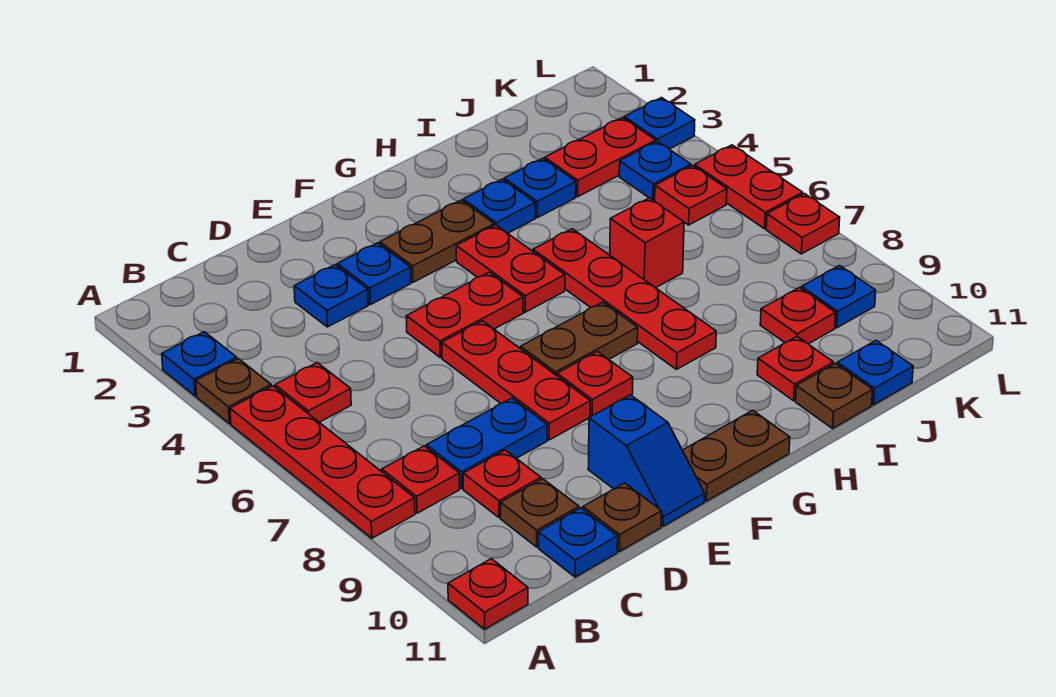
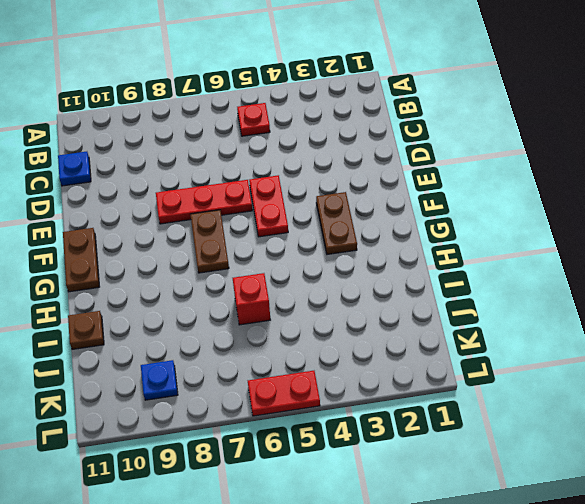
none -> blue 1x1 plate [162,332,237,396]
none -> brown 1x1 plate [196,359,271,423]
none -> red 1x4 plate [230,386,415,538]
none -> red 1x1 plate [448,559,528,629]

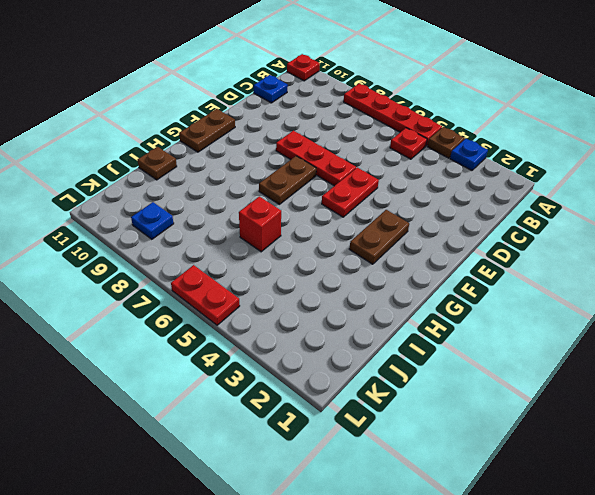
none -> red 1x1 plate [382,446,460,513]
none -> blue 1x2 plate [427,398,547,488]
none -> red 1x1 plate [463,450,541,518]
none -> brown 1x1 plate [501,479,579,547]

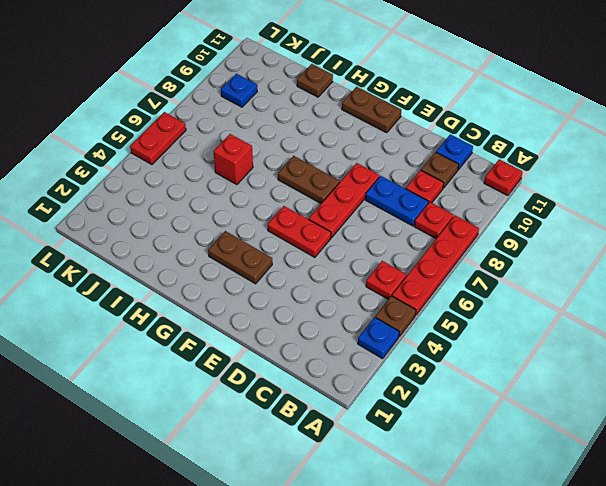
none -> blue 1x1 plate [294,265,368,327]
none -> brown 1x1 plate [583,483,662,552]
none -> blue 1x1 plate [337,243,411,305]
none -> blue 1x2 slope [588,395,705,526]

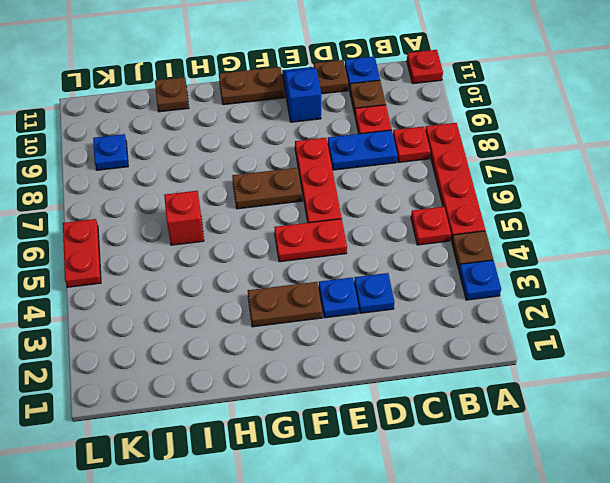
none -> red 1x1 plate [557,352,633,416]
none -> red 1x2 plate [456,225,565,312]
none -> blue 1x1 plate [463,179,535,233]
none -> red 1x4 plate [533,229,716,369]

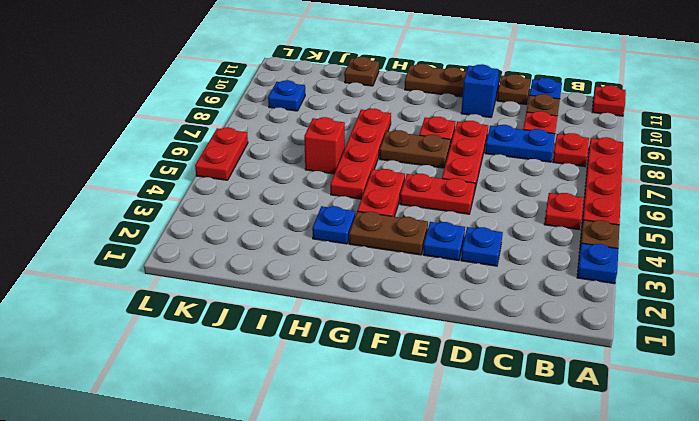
none -> blue 1x1 plate [504,158,576,218]
none -> red 1x1 plate [757,337,834,401]
none -> red 1x2 plate [545,118,656,197]
none -> red 1x1 plate [760,288,836,344]

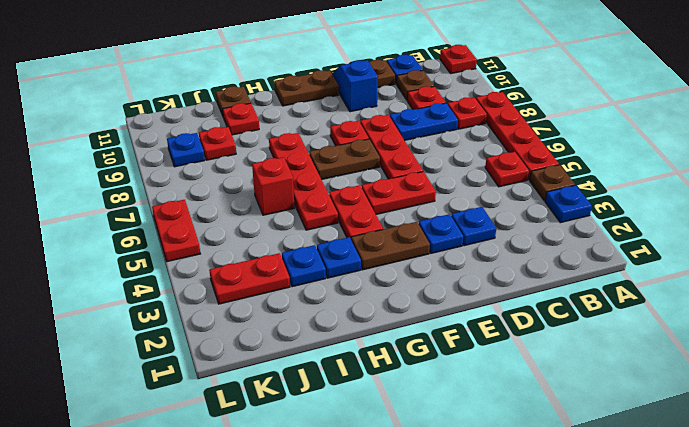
none -> blue 1x1 plate [837,341,913,405]
none -> blue 1x1 plate [619,141,691,200]
none -> red 1x1 plate [655,166,727,225]
none -> blue 1x1 plate [624,98,695,149]

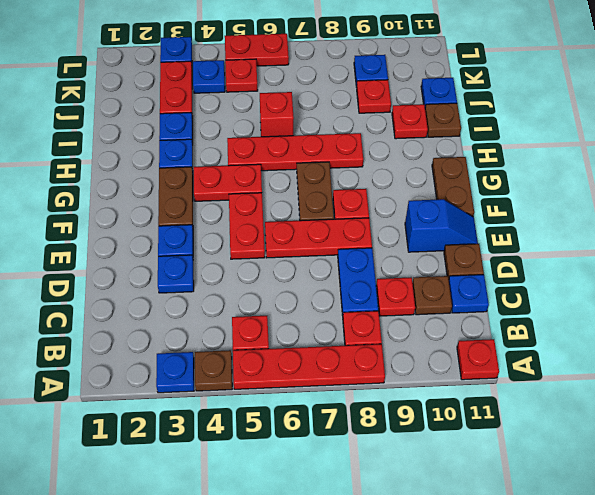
none -> red 1x1 plate [766,194,840,254]

